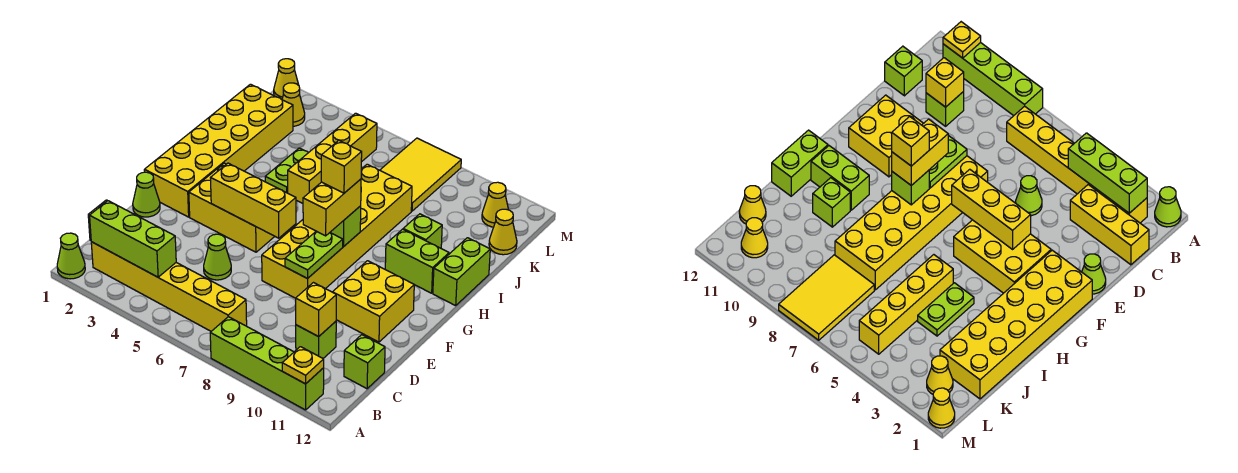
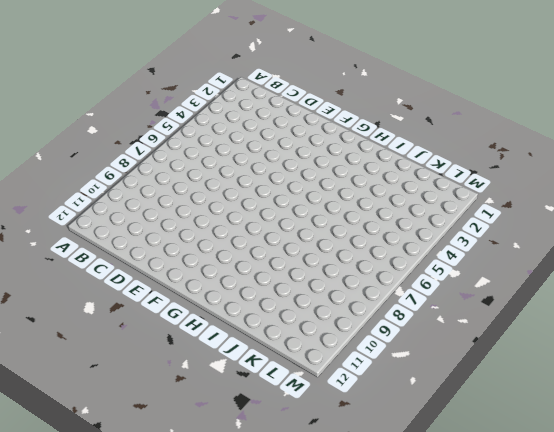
none -> lime 1x1 cone [57,233,85,279]
none -> lime 1x4 brick [210,317,324,410]
none -> yellow 1x6 brick [91,242,247,331]
none -> yellow 1x3 brick [1070,185,1149,265]

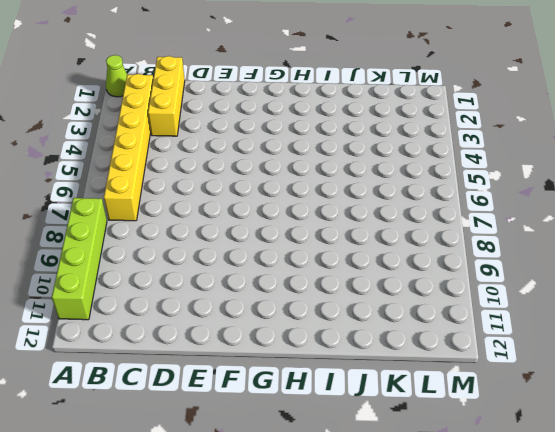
none -> lime 1x1 brick [296,321,336,358]
none -> lime 1x1 brick [344,335,385,389]
none -> lime 1x1 cone [204,234,231,280]
none -> lime 1x1 cone [133,172,160,217]

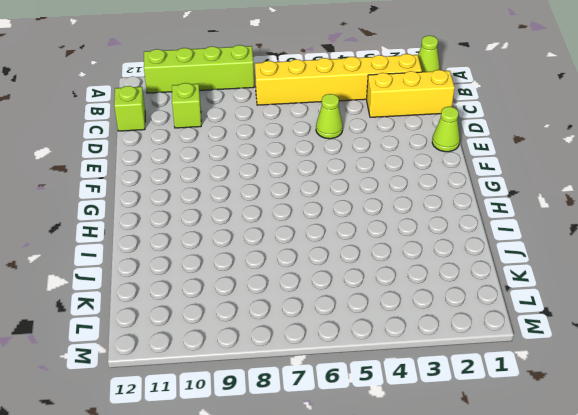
none -> yellow 2x6 brick [262,164,412,298]
none -> yellow 2x2 brick [333,261,414,342]
none -> yellow 2x6 brick [144,84,293,217]
none -> yellow 2x3 brick [189,163,275,252]

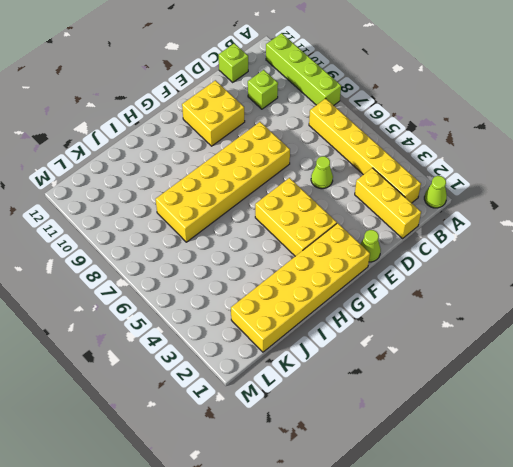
none -> lime 1x2 brick [385,229,449,293]
none -> lime 1x2 brick [433,238,490,306]
none -> lime 1x2 plate [265,148,308,193]
none -> yellow 1x4 brick [288,113,377,203]

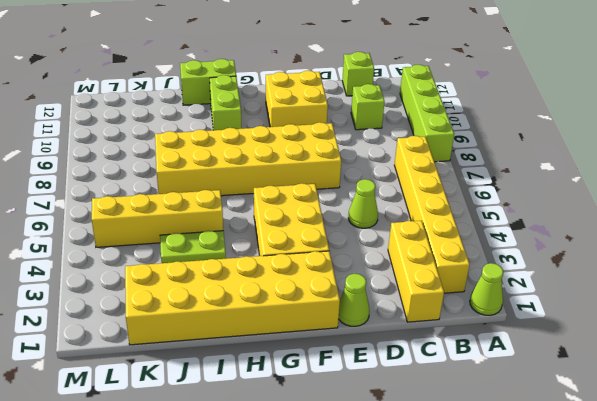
none -> lime 1x1 brick [403,214,442,248]
none -> yellow 2x3 tile [380,138,461,211]
none -> yellow 1x1 cone [489,209,517,255]
none -> yellow 1x1 cone [282,83,305,126]

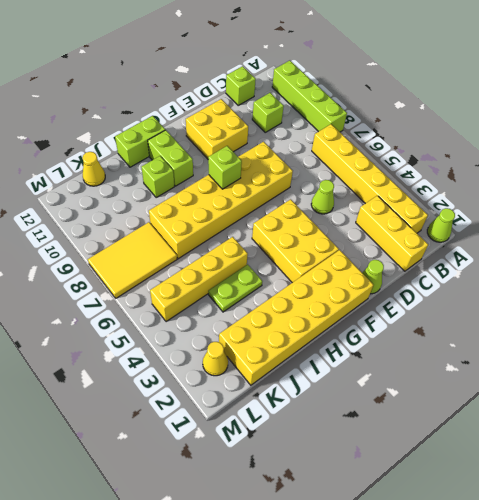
none -> yellow 1x1 cone [482,182,509,227]
none -> yellow 1x1 cone [274,59,299,99]
none -> yellow 1x1 plate [282,347,324,384]
none -> lime 1x3 brick [90,201,176,277]

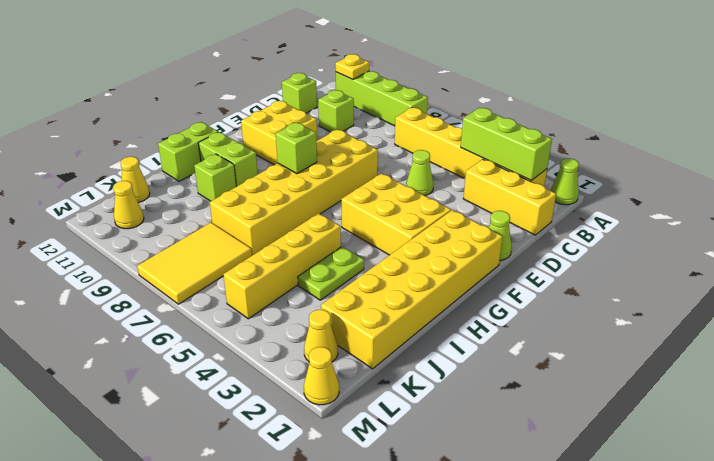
none -> yellow 1x1 brick [296,283,336,337]
none -> lime 1x2 plate [285,231,343,279]
none -> yellow 1x3 brick [211,163,296,238]
none -> yellow 1x2 brick [303,179,361,236]

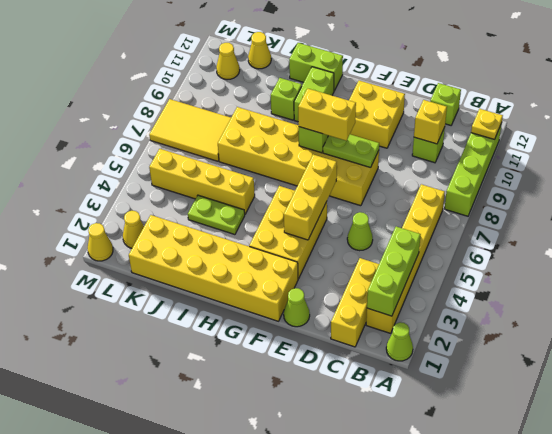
none -> yellow 1x1 brick [321,141,362,193]

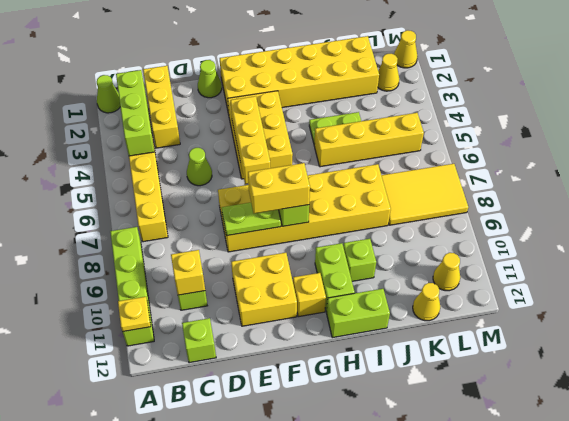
yellow 1x1 brick [293,273,326,317] -> yellow 1x1 brick moved to [321,141,362,193]

